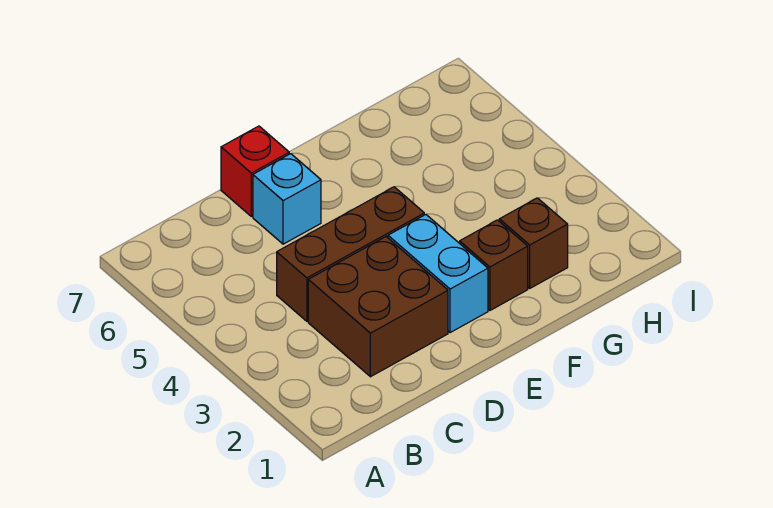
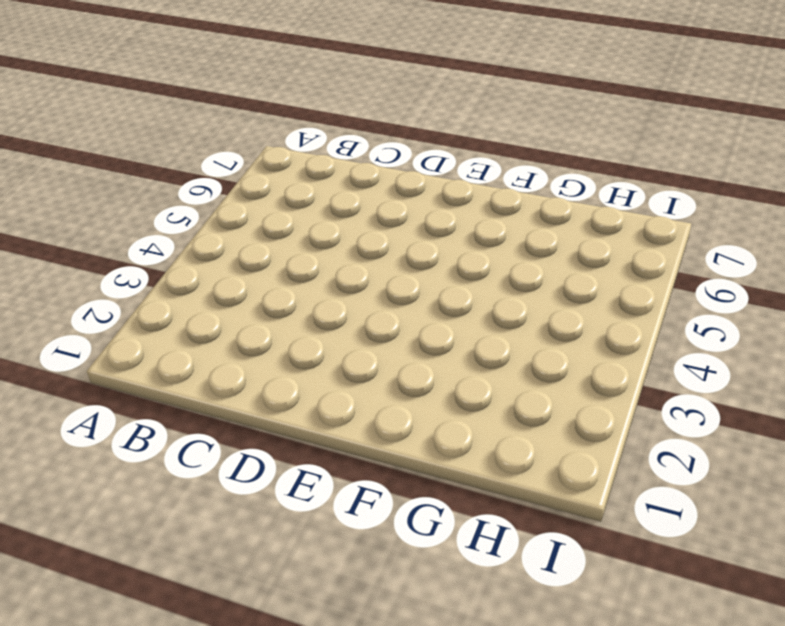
none -> brown 2x2 brick [308,237,448,377]
none -> brown 1x3 brick [277,187,424,321]

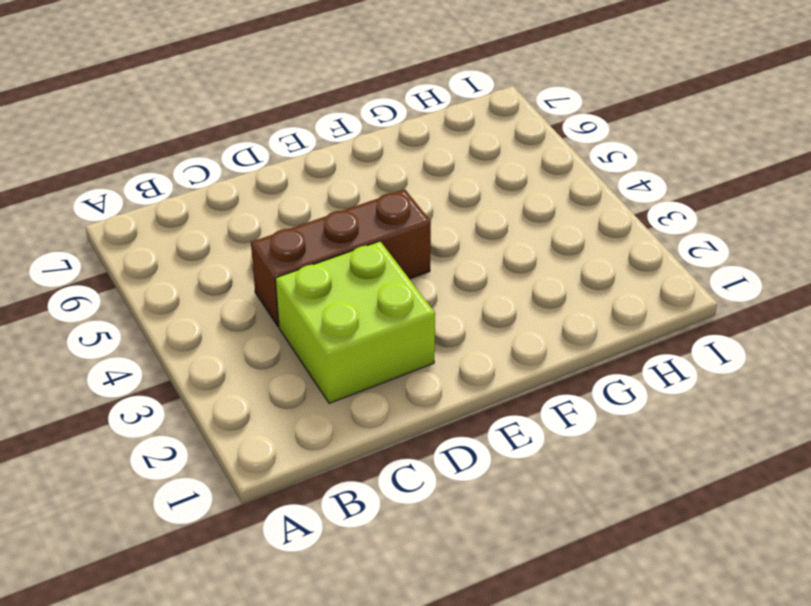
lime 2x2 brick [275,241,435,403] -> brown 2x2 brick [308,237,448,377]
none -> cyan 1x1 brick [253,154,321,244]
none -> red 1x1 brick [221,126,289,216]

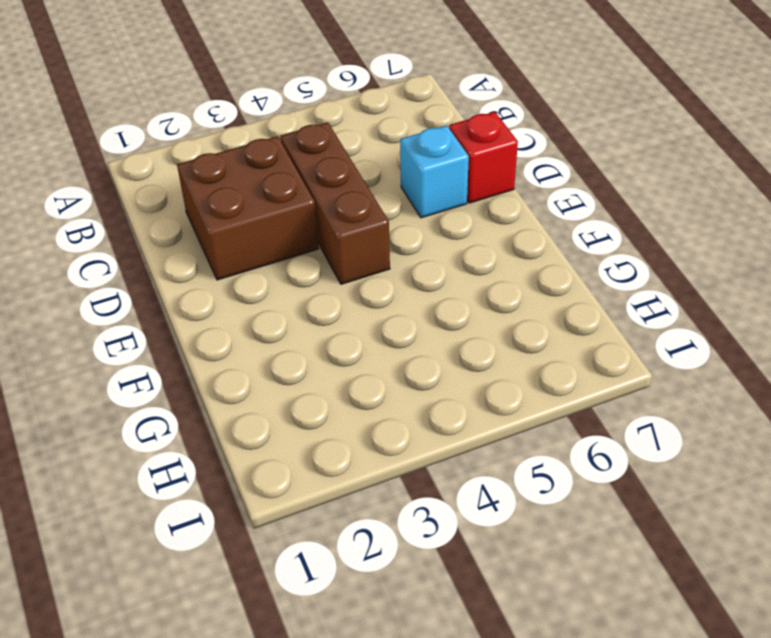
none -> cyan 1x2 brick [388,215,488,333]
none -> brown 1x1 brick [460,220,528,310]

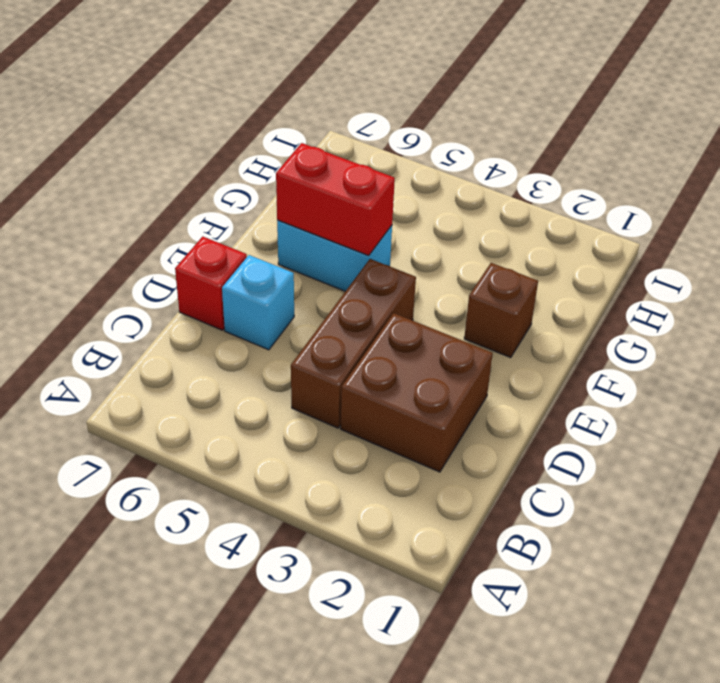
cyan 1x2 brick [277,220,392,291] -> cyan 1x2 brick moved to [388,215,488,333]
red 1x2 brick [276,143,395,256] -> none
none -> brown 1x1 brick [499,198,568,288]

